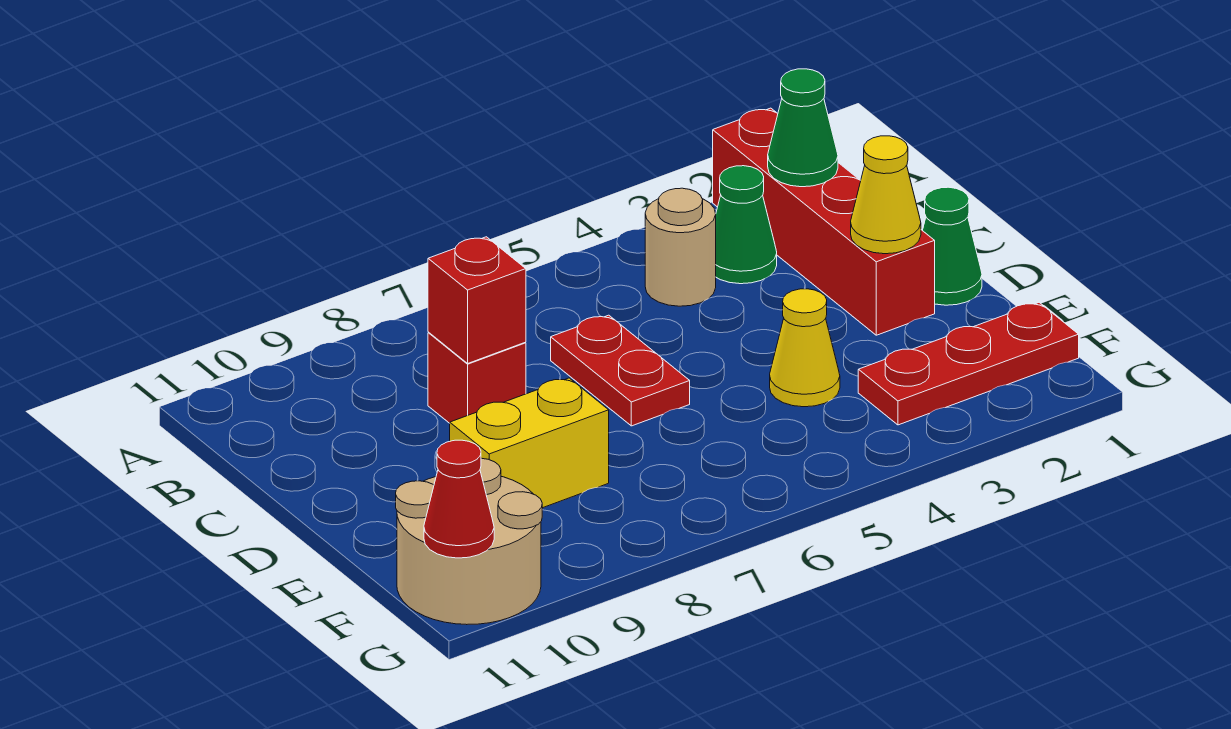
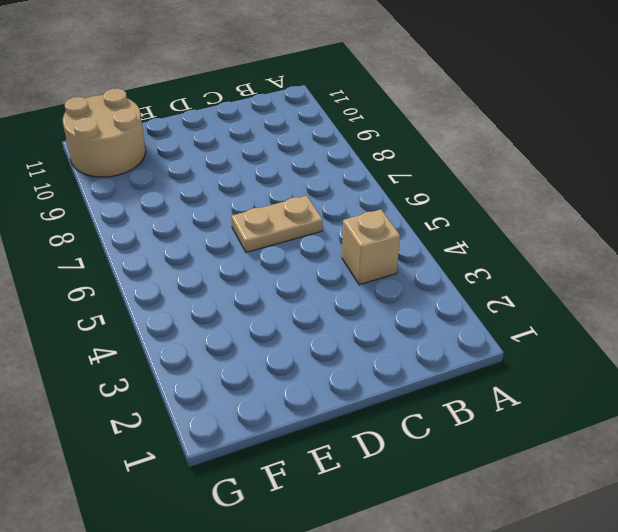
tan 1x1 brick [342,209,400,285] -> tan 1x1 round brick [645,188,716,306]
tan 1x2 plate [231,196,322,252] -> red 1x2 plate [551,315,690,426]
none -> red 1x4 brick [713,108,935,335]
none -> green 1x1 cone [716,166,777,284]
none -> red 1x1 brick [428,332,526,423]

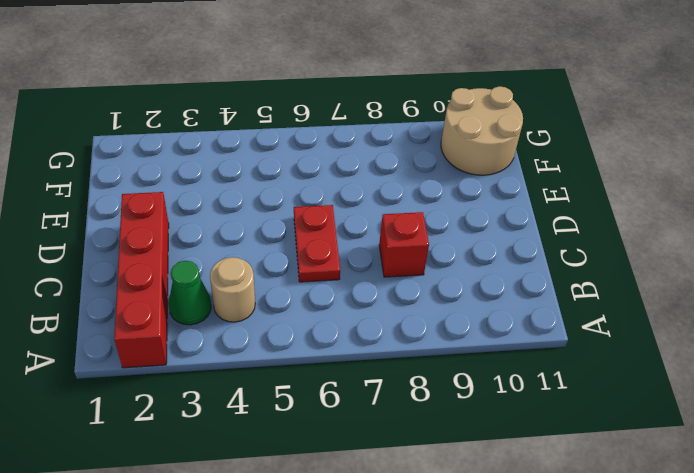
none -> green 1x1 cone [922,187,982,305]
none -> yellow 1x1 cone [770,289,840,407]
none -> yellow 1x2 brick [450,378,609,508]

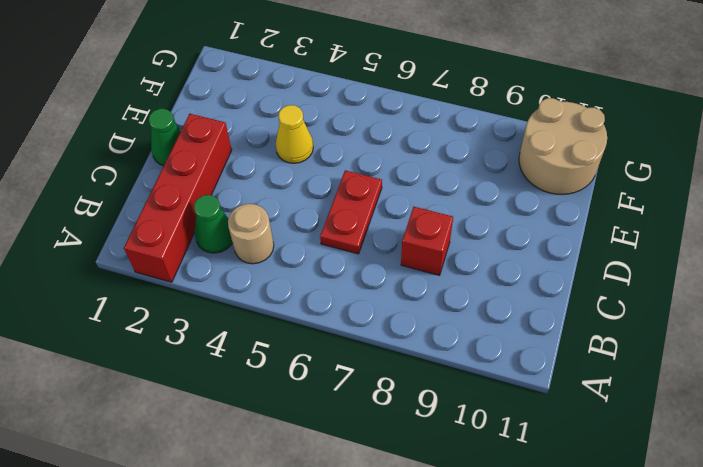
none -> yellow 1x2 brick [450,378,609,508]
none -> red 1x3 plate [858,303,1079,425]
none -> green 1x1 cone [768,69,838,187]

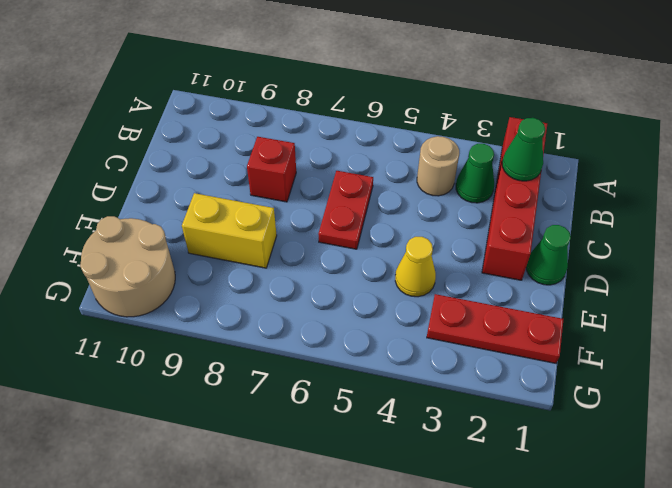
none -> red 1x1 brick [428,237,526,363]
none -> yellow 1x1 cone [851,136,921,254]
none -> red 1x1 cone [424,440,494,558]

